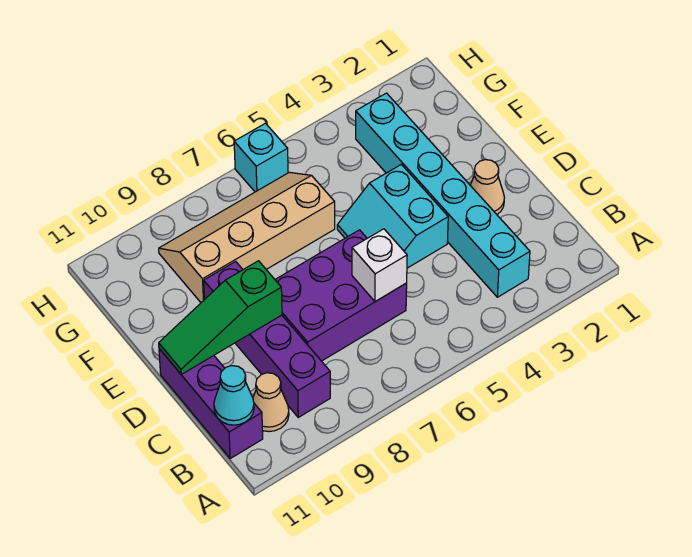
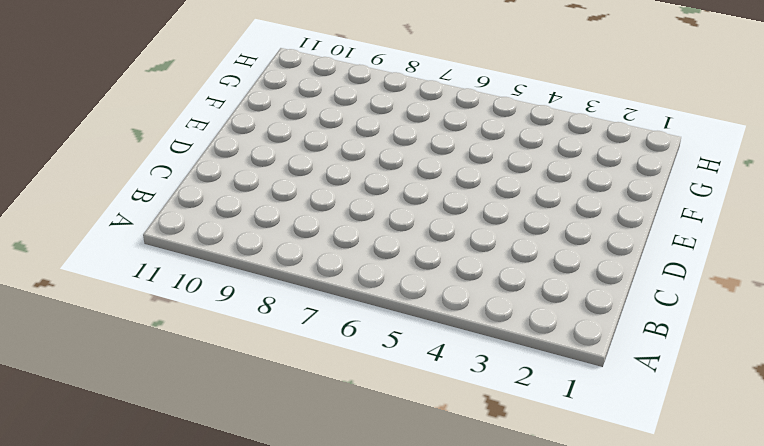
none -> cyan 1x6 brick [356,93,530,297]
none -> purple 1x4 brick [204,261,330,417]
none -> tan 1x1 cone [253,373,289,432]

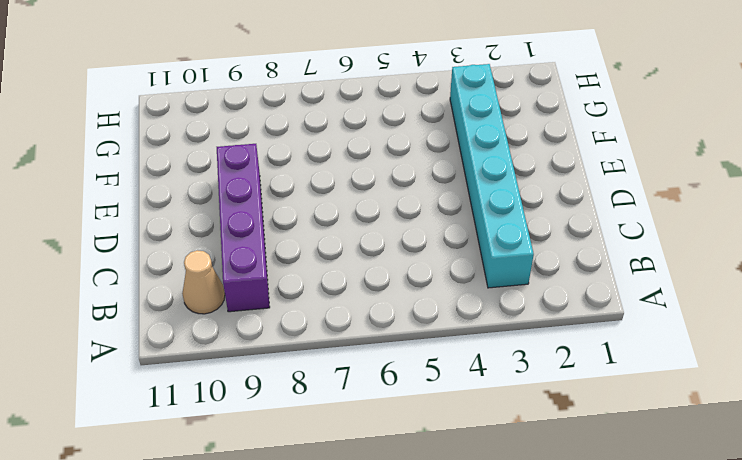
none -> purple 1x3 brick [159,349,263,458]
none -> purple 2x3 brick [275,230,407,361]
none -> tan 1x1 cone [470,160,504,214]

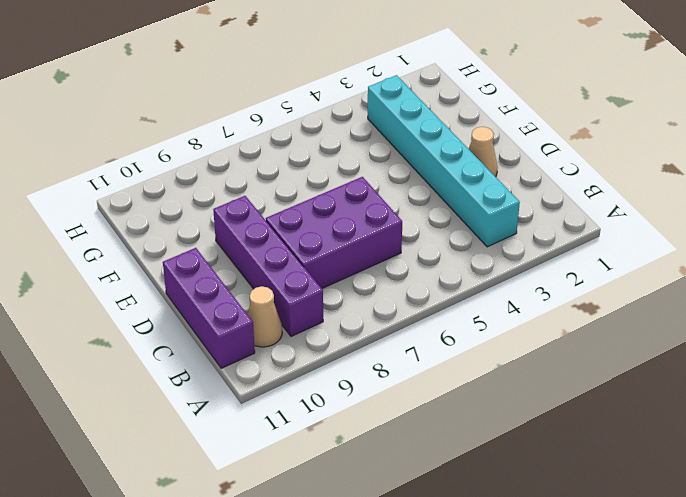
none -> cyan 2x2 slope [337,164,448,268]
none -> tan 2x4 slope [159,172,335,302]
none -> cyan 1x1 brick [234,123,288,192]

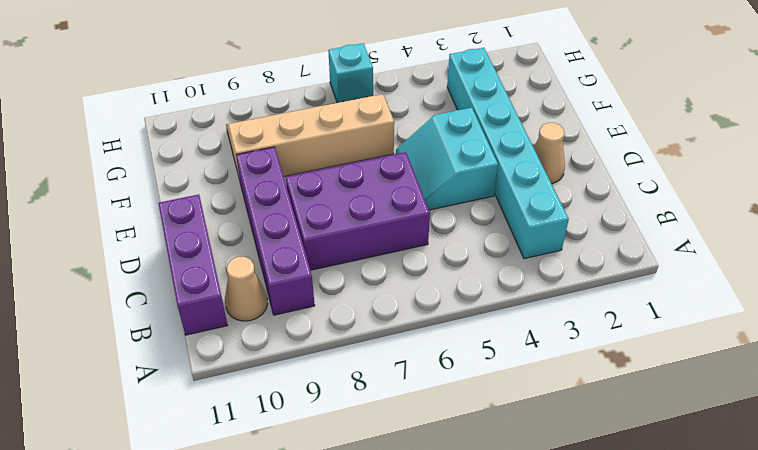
none -> cyan 1x1 cone [214,366,254,425]
none -> white 1x1 brick [352,229,407,302]
none -> green 1x3 slope [159,261,282,374]

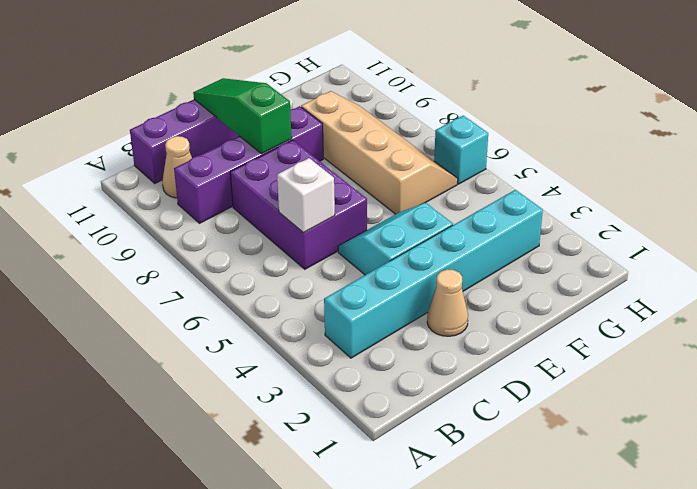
none -> cyan 1x1 cone [214,366,254,425]

